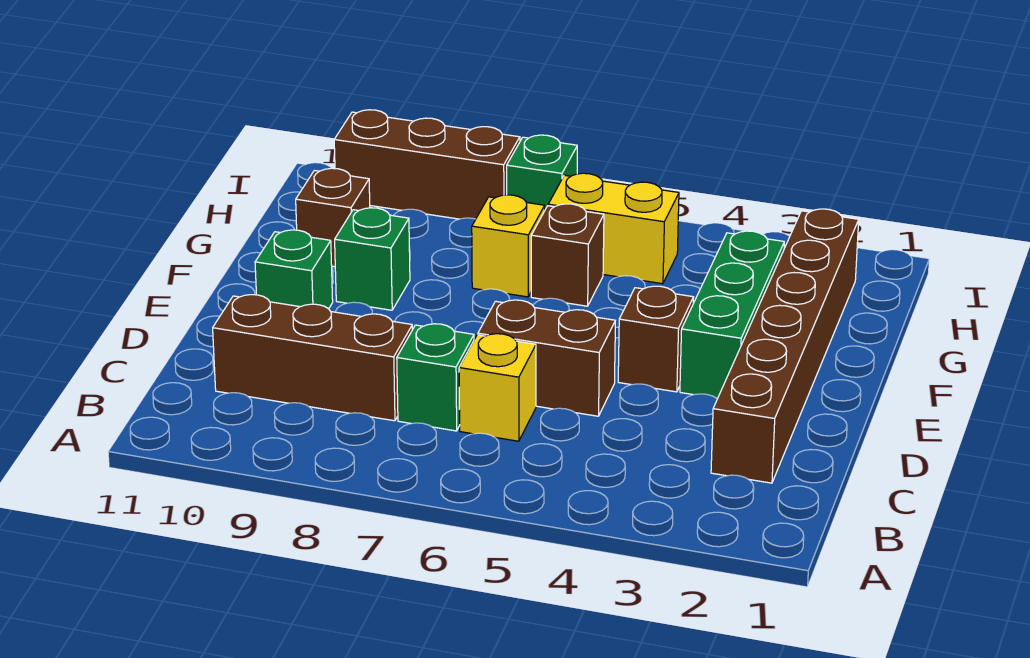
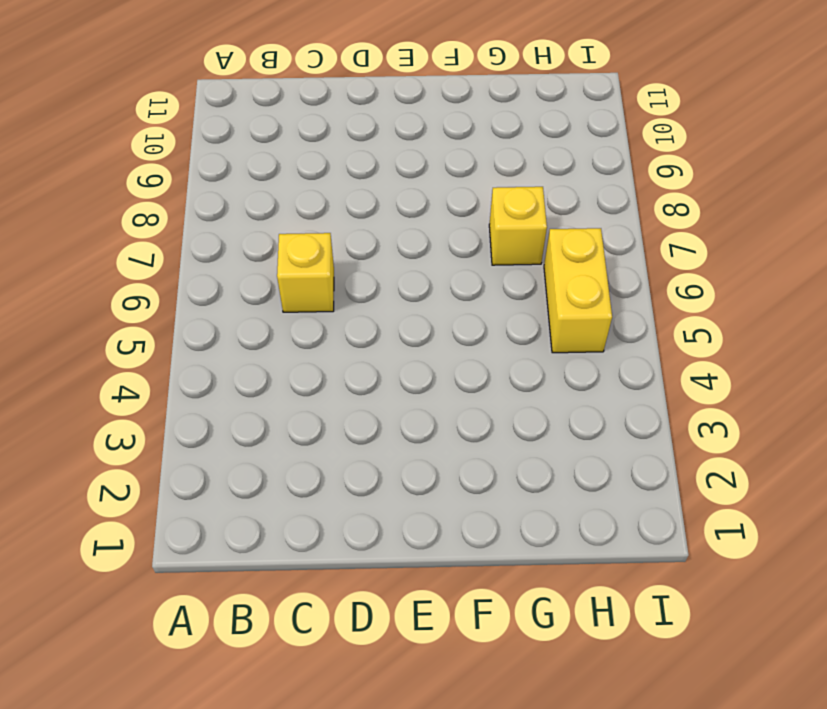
none -> brown 1x6 brick [711,209,859,483]
none -> green 1x1 brick [397,324,474,431]
none -> brown 1x3 brick [213,295,412,421]

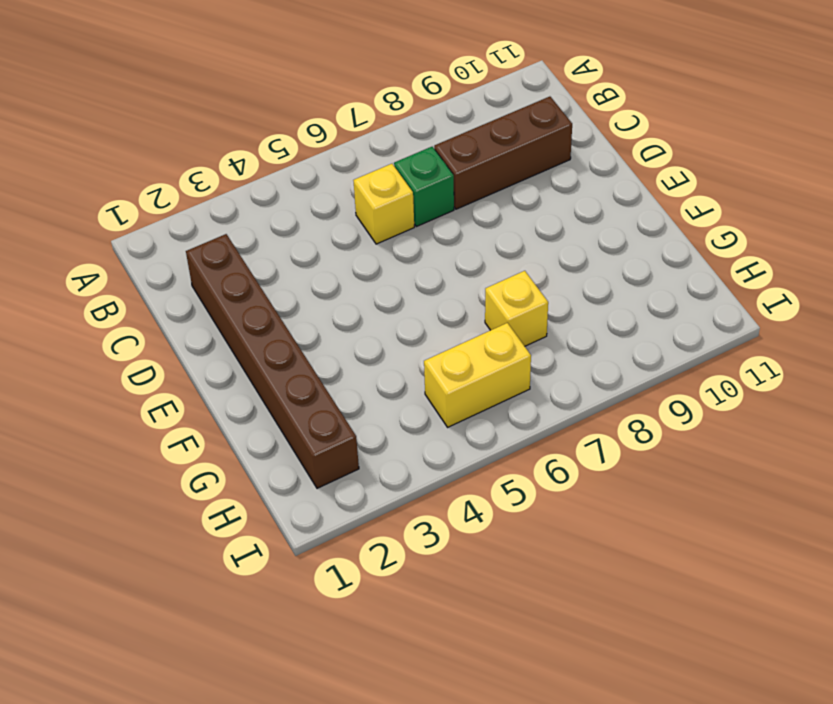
none -> brown 1x2 brick [478,300,615,416]
none -> green 1x3 brick [680,231,784,398]
none -> brown 1x1 brick [618,286,694,392]

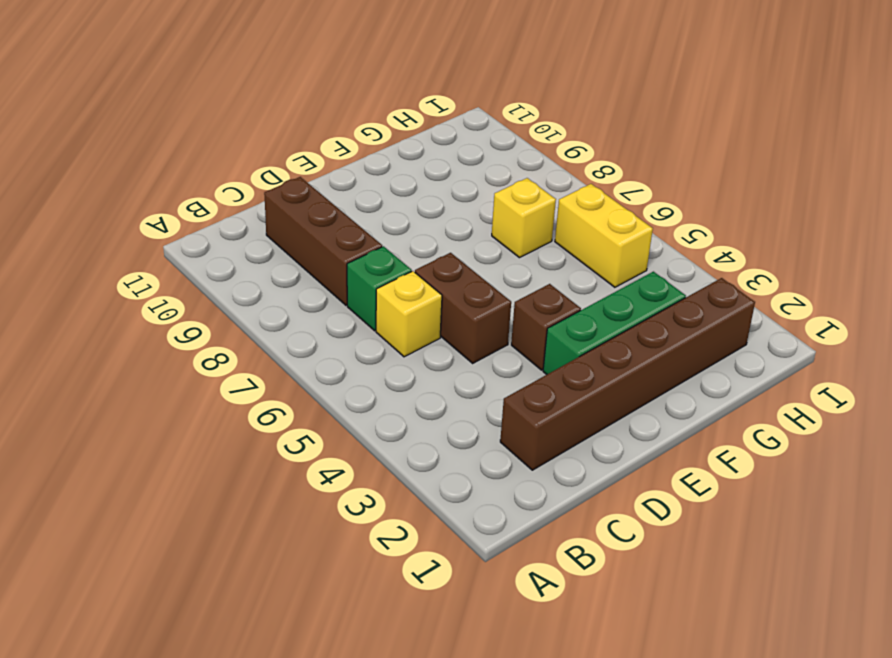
none -> green 1x1 brick [255,230,333,309]
none -> green 1x1 brick [335,208,410,310]
none -> brown 1x1 brick [531,204,604,306]

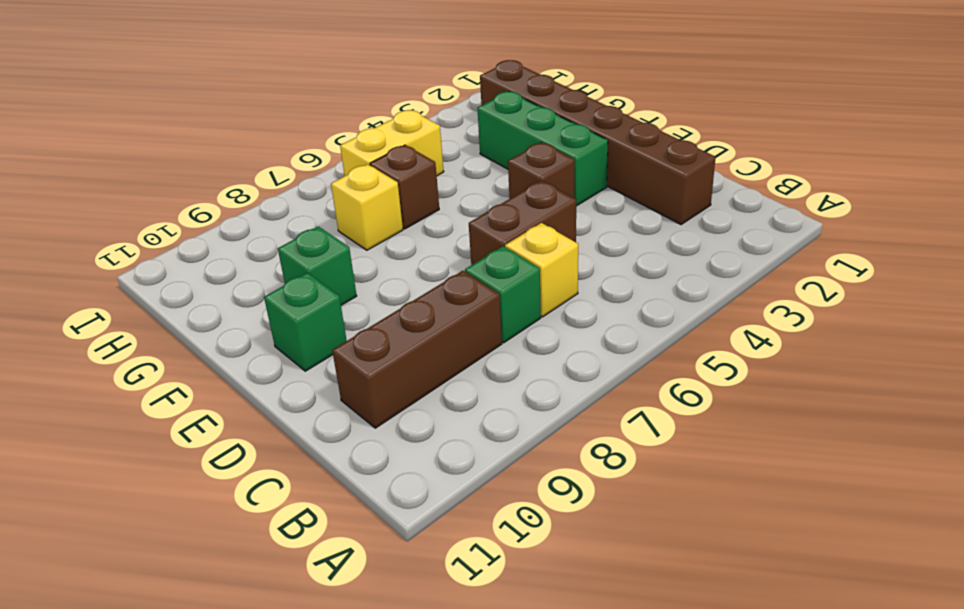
none -> brown 1x1 brick [296,168,370,267]
none -> green 1x1 brick [507,135,577,209]
none -> brown 1x3 brick [334,110,520,219]

